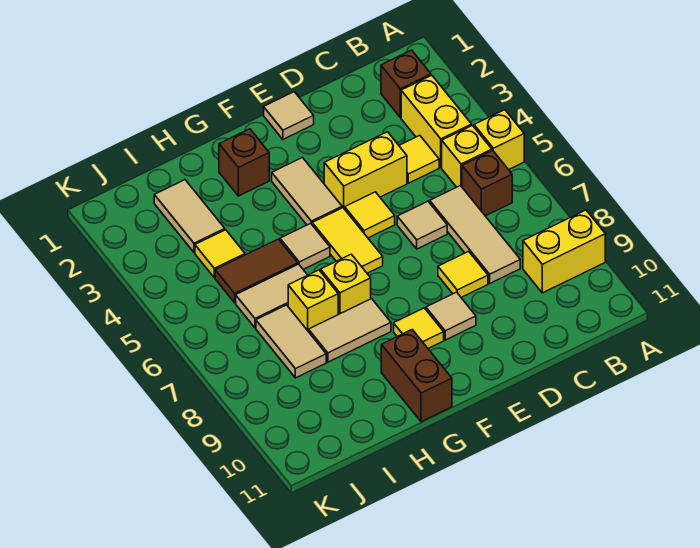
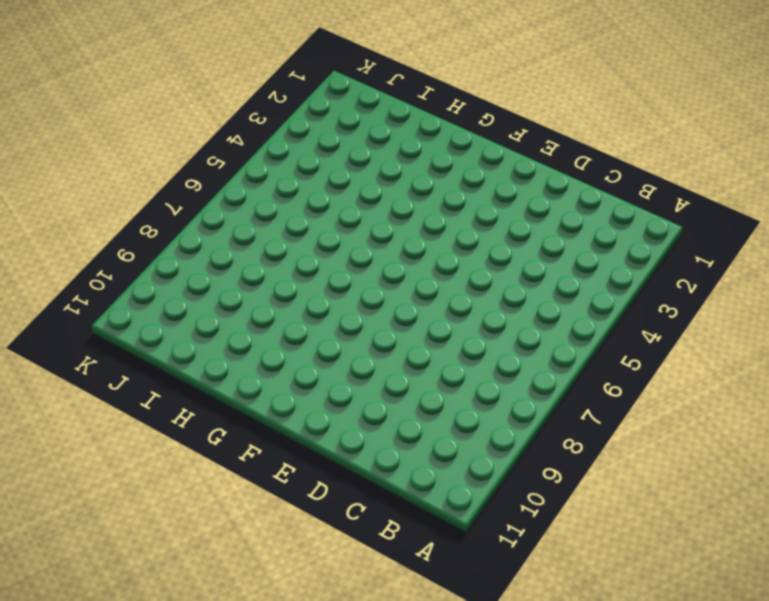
none -> yellow 1x1 brick [474,110,524,170]
none -> yellow 1x2 brick [523,210,605,293]
none -> brown 1x1 brick [381,50,431,117]

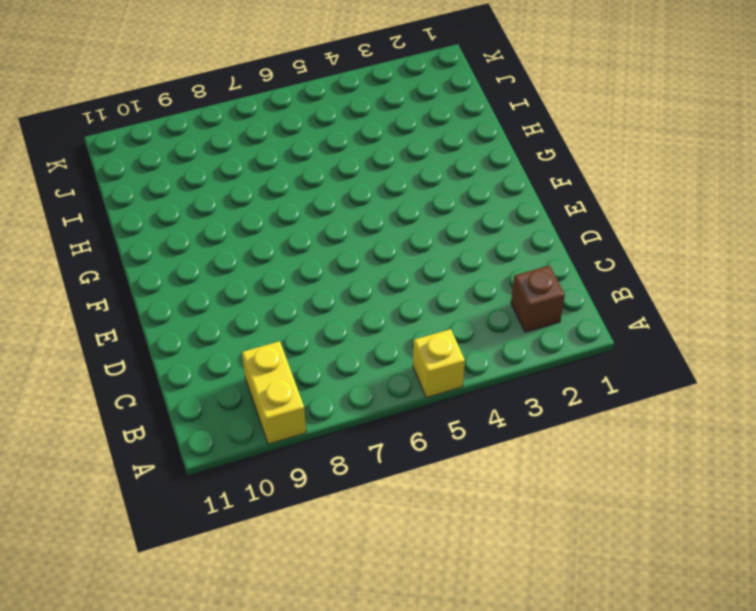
none -> yellow 1x2 brick [401,75,472,167]
none -> yellow 1x1 brick [442,125,492,187]
none -> brown 1x1 brick [462,151,512,216]

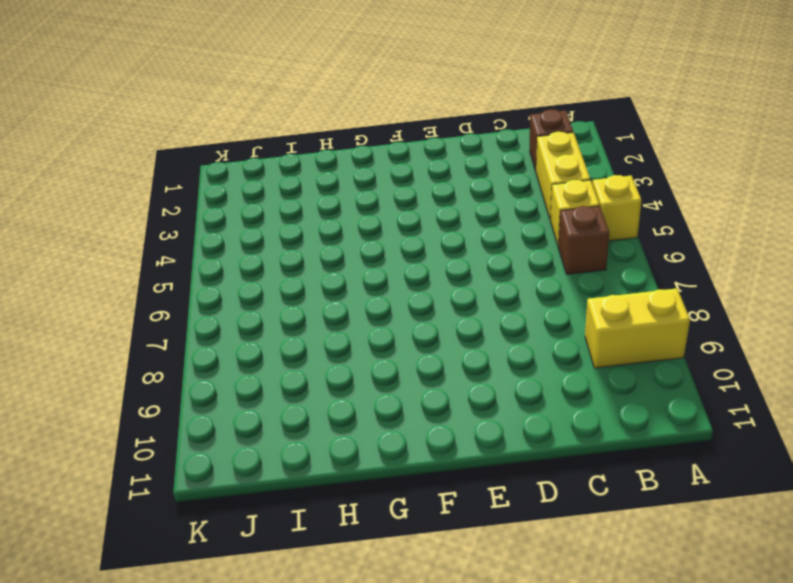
none -> yellow 1x1 tile [399,135,439,183]
none -> tan 1x3 tile [430,186,520,283]
none -> yellow 1x2 brick [324,132,407,209]

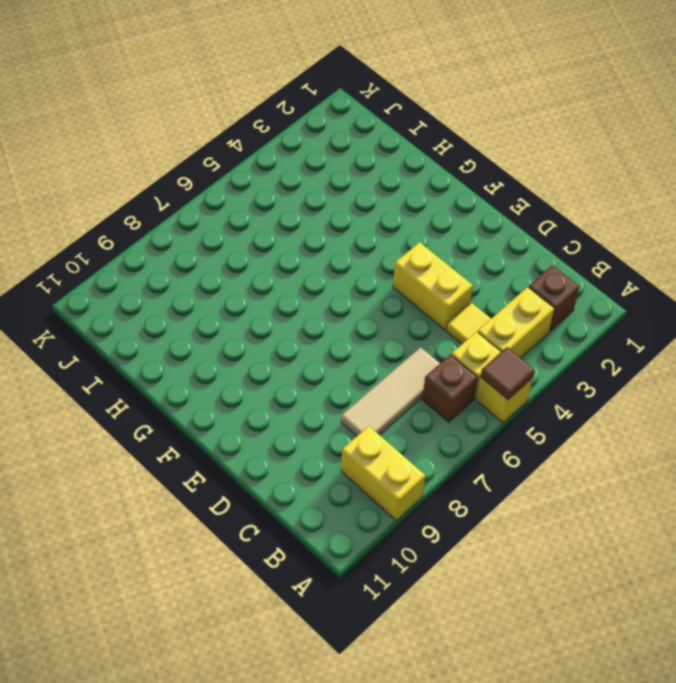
brown 1x1 tile [480,347,535,400] -> none
none -> tan 1x1 tile [397,201,447,249]
none -> yellow 1x1 tile [438,251,488,297]
none -> tan 1x1 tile [264,92,314,139]

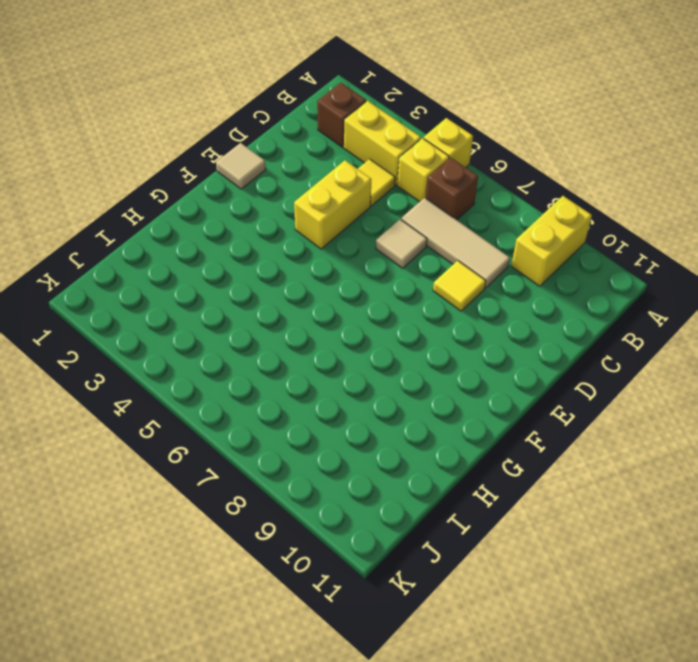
none -> yellow 1x1 tile [345,192,395,238]
none -> tan 1x1 tile [426,292,476,340]
none -> tan 1x2 tile [272,158,342,225]

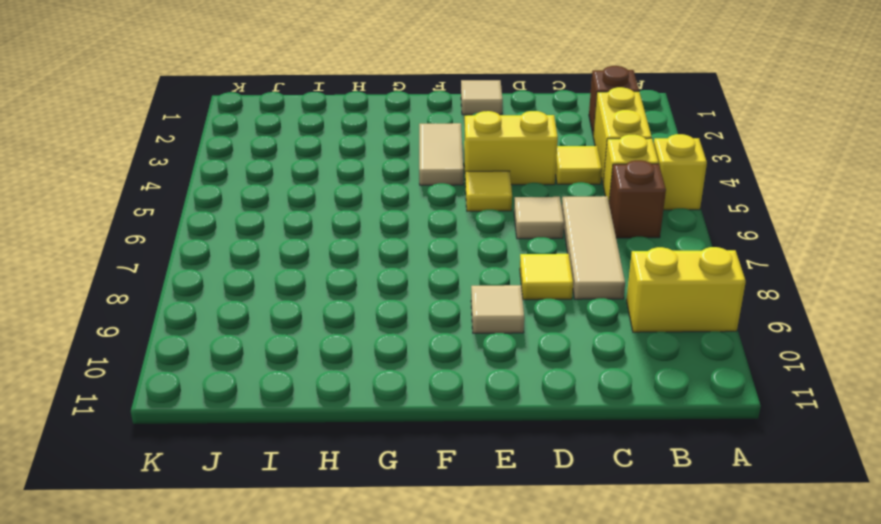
none -> yellow 1x2 tile [312,208,383,273]
none -> yellow 1x1 tile [394,308,444,348]
none -> brown 1x1 brick [219,129,269,196]

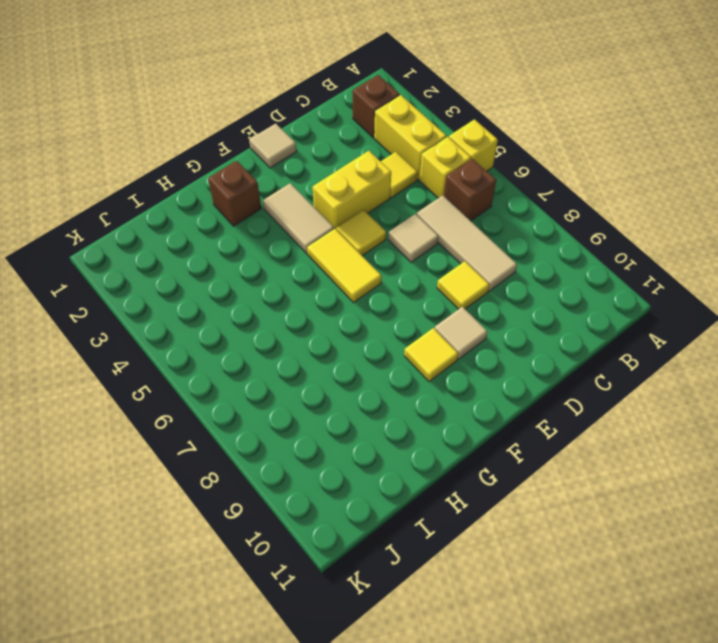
none -> yellow 1x2 brick [523,210,605,293]
none -> tan 1x1 tile [280,223,330,269]
none -> yellow 1x1 brick [321,254,371,314]

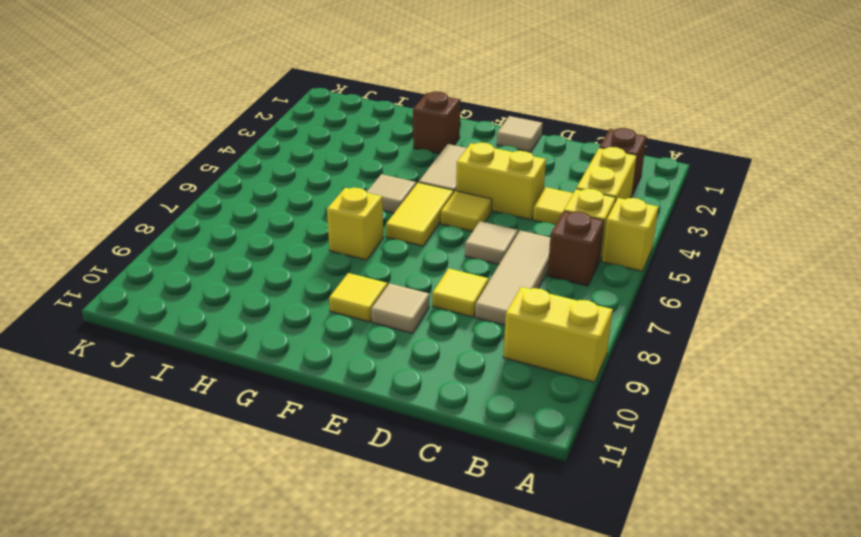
none -> tan 1x2 tile [309,299,391,362]
none -> brown 1x2 brick [381,330,452,422]
none -> brown 1x2 tile [215,239,298,302]

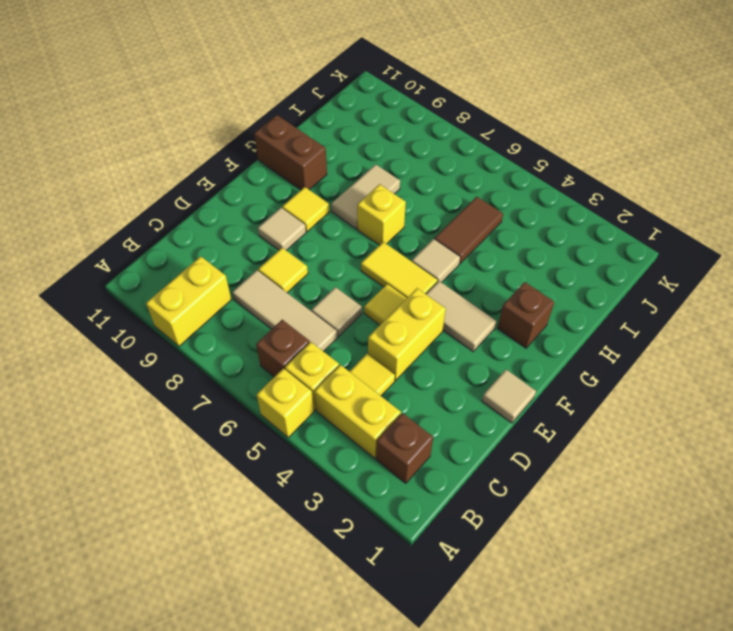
none -> tan 1x2 tile [236,264,307,328]
none -> yellow 1x1 brick [288,270,338,332]
none -> tan 1x2 tile [154,180,225,253]

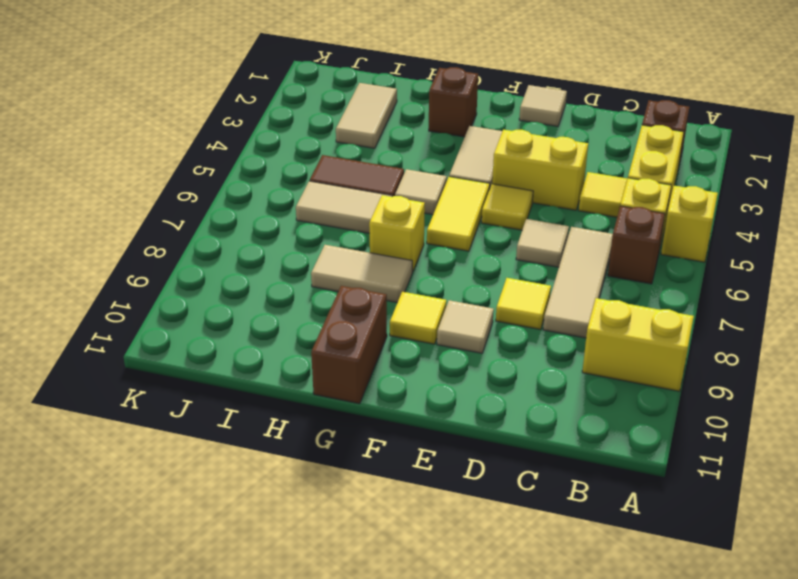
none -> yellow 1x1 brick [288,270,338,332]
none -> yellow 1x1 tile [195,230,245,278]
none -> tan 1x2 tile [256,305,326,378]

